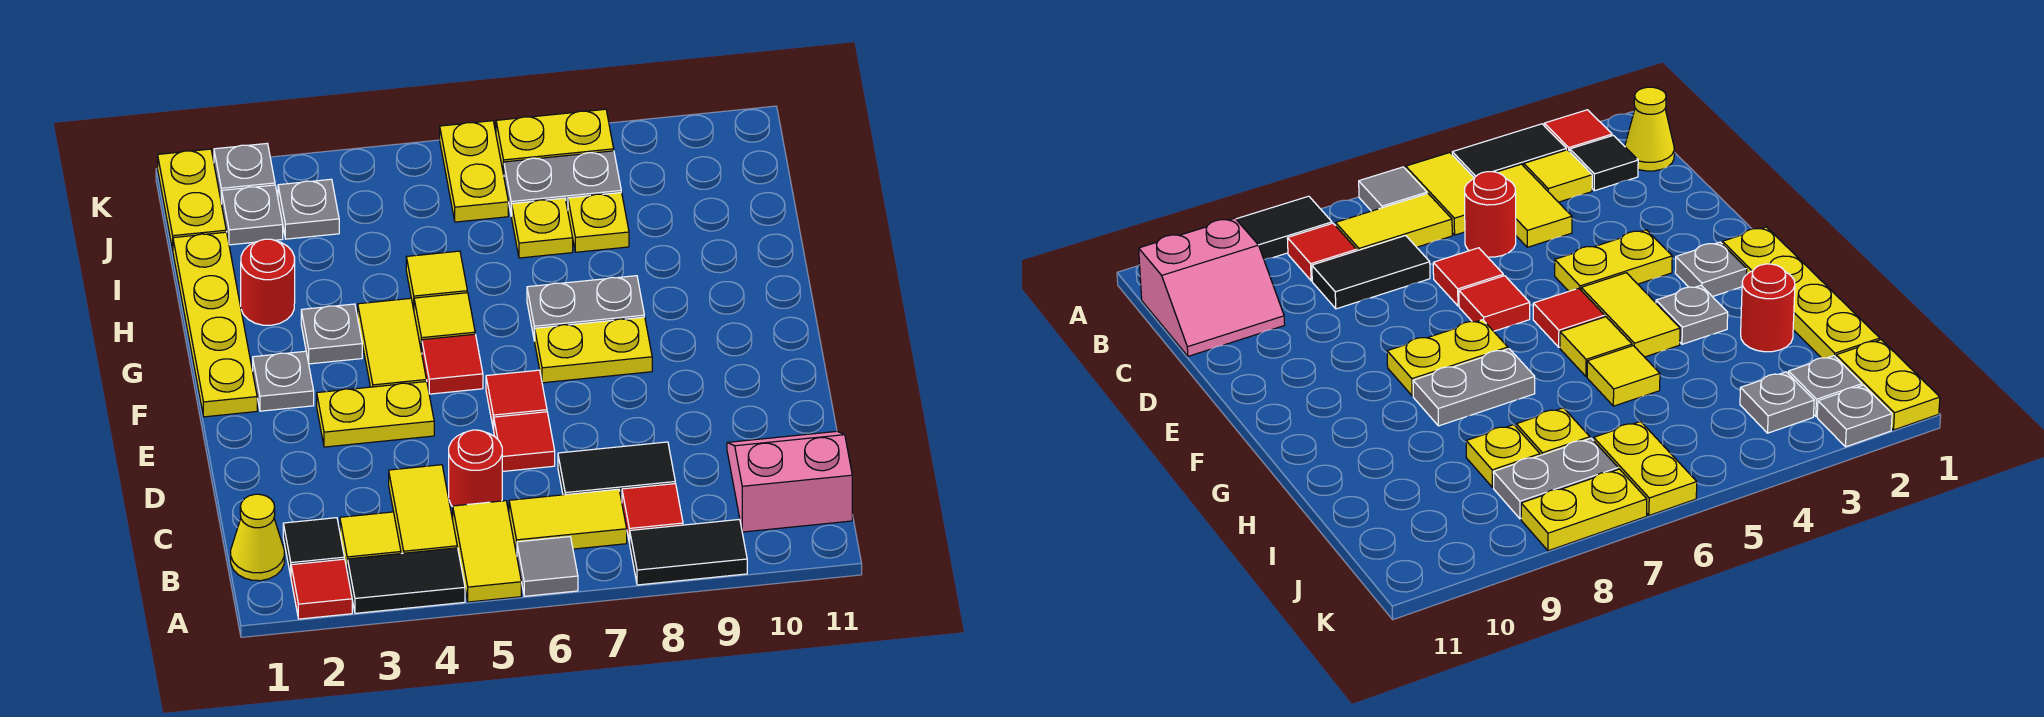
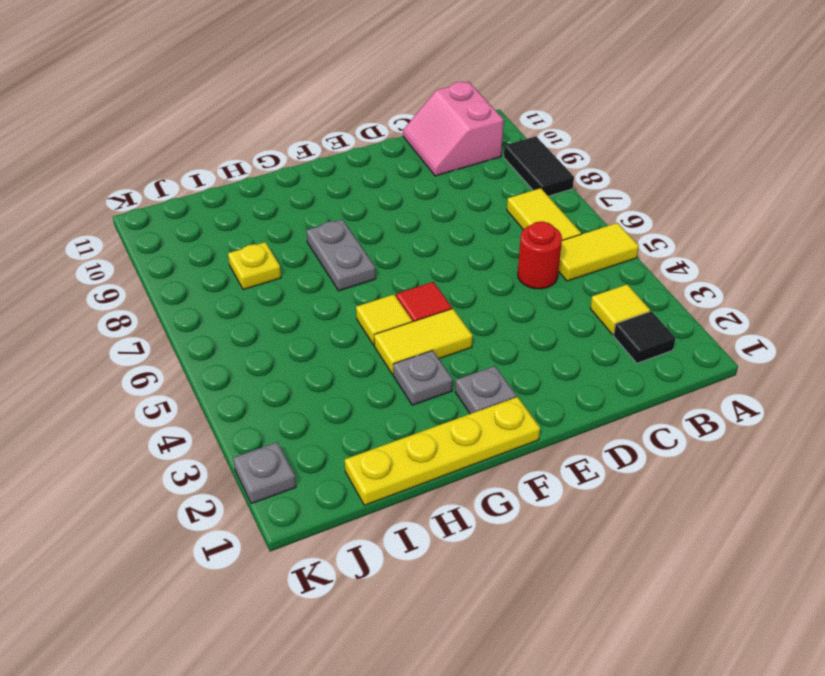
none -> red 1x1 tile [291,559,352,619]
none -> black 1x2 tile [348,548,465,613]
none -> grey 1x1 tile [517,537,578,596]
none -> yellow 1x1 cone [231,494,284,581]

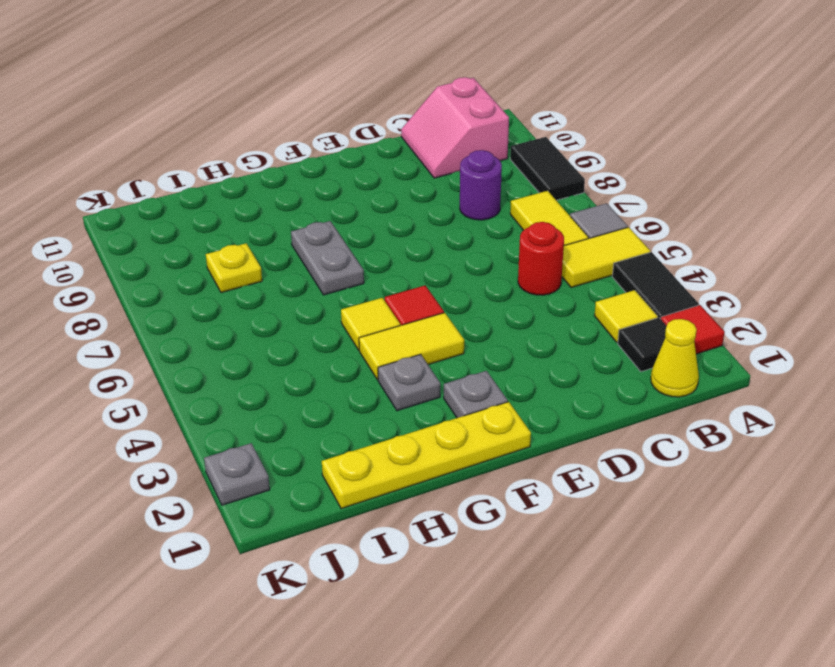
purple 1x1 round brick [460,150,502,220] -> black 1x2 tile [558,442,675,501]
none -> yellow 1x2 tile [389,465,457,553]
none -> red 1x1 tile [622,484,683,543]
none -> red 1x1 tile [494,412,555,472]
none -> yellow 1x2 plate [317,382,434,447]

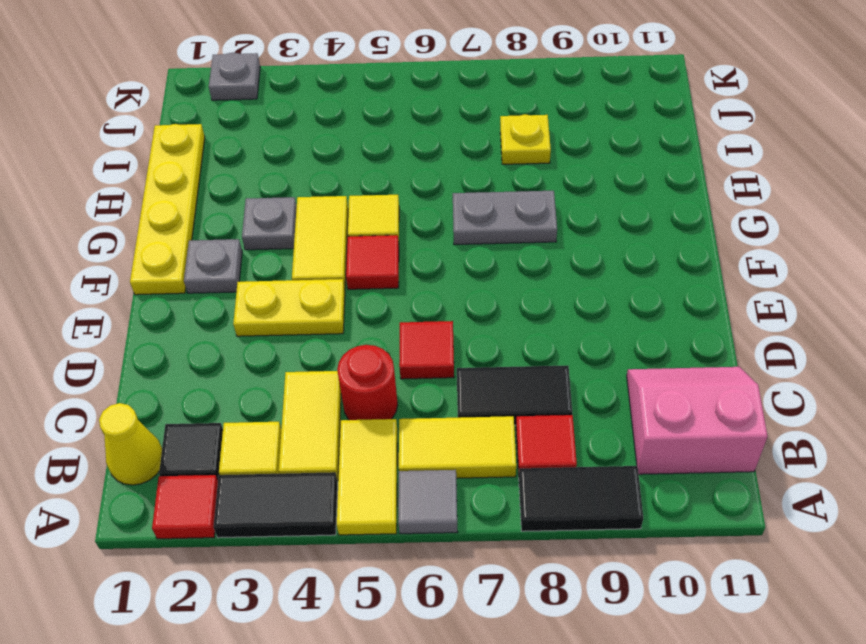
none -> red 1x1 tile [486,370,547,430]
none -> yellow 1x2 plate [535,317,652,383]
none -> red 1x1 round brick [241,239,295,325]
none -> yellow 1x1 tile [406,251,467,309]

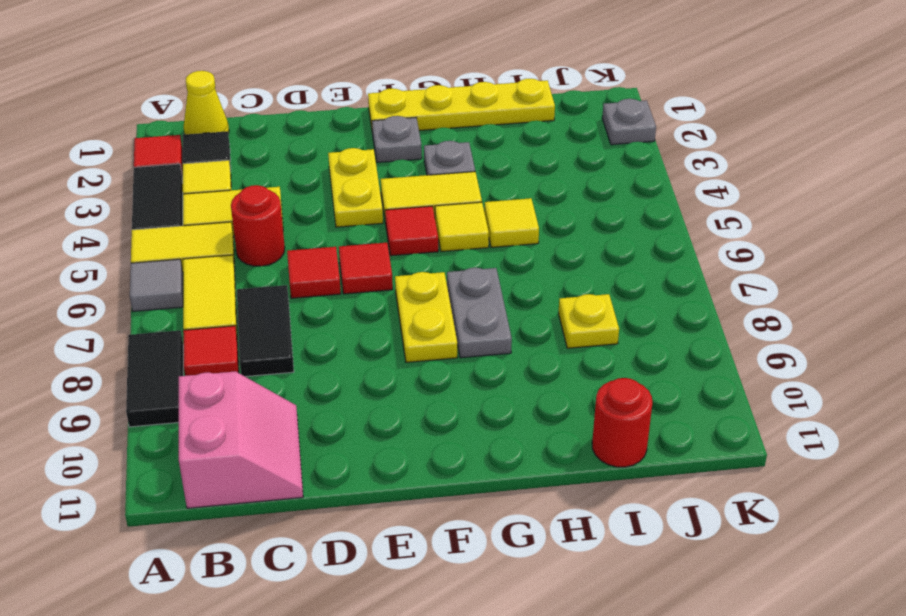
red 1x1 round brick [592,378,652,467] -> red 1x1 round brick moved to [241,239,295,325]
none -> yellow 1x1 plate [512,198,573,258]
none -> yellow 1x2 plate [158,149,226,250]
none -> grey 1x1 plate [221,185,283,245]
none -> grey 1x1 plate [278,179,339,239]

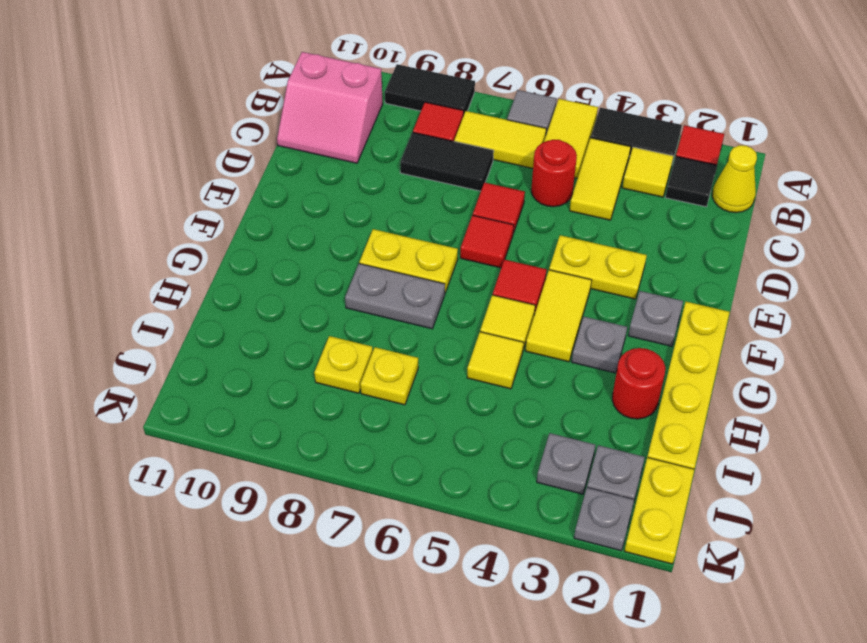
none -> yellow 1x2 plate [440,121,508,222]
none -> grey 1x2 plate [504,151,621,216]
none -> yellow 1x2 plate [496,109,614,175]

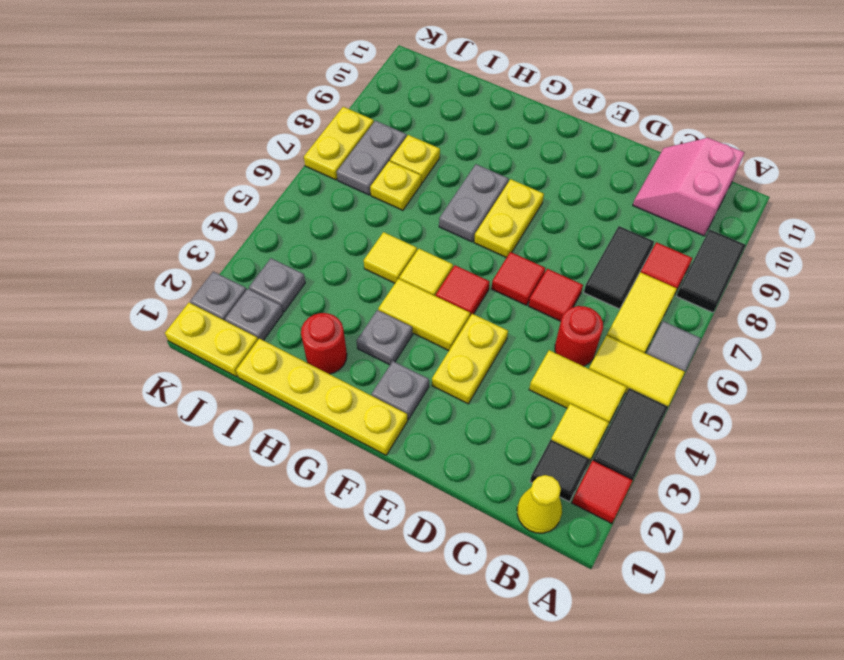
none -> yellow 1x2 plate [440,121,508,222]

